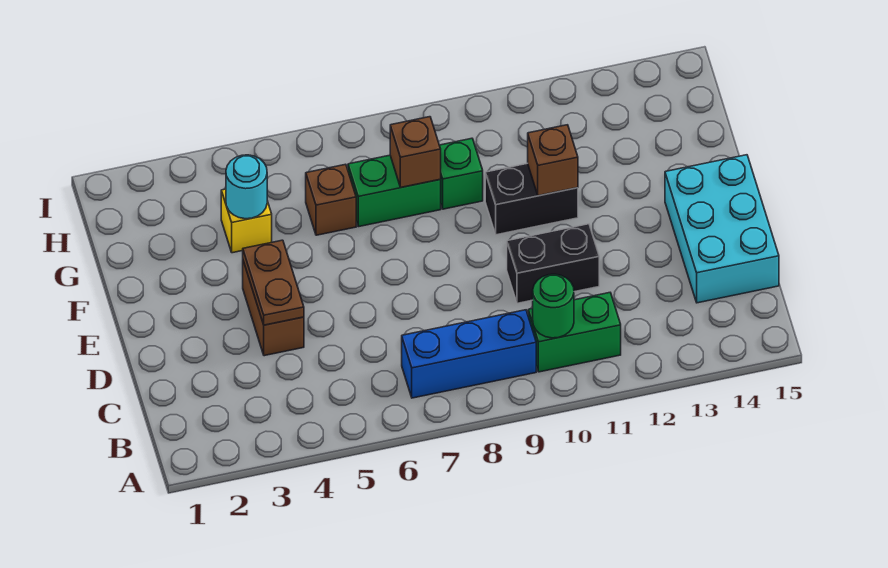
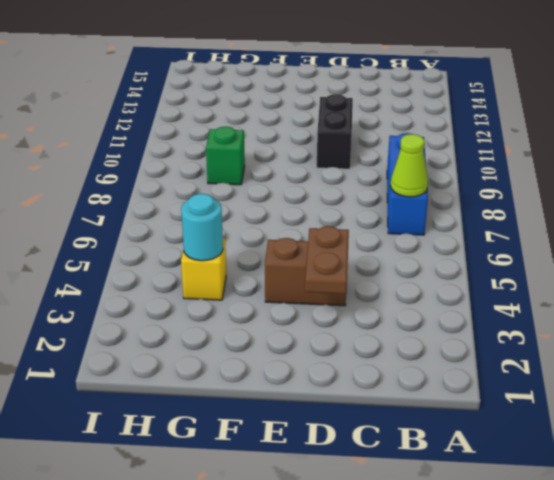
lime 1x1 cone [390,134,428,197] -> none
brown 1x2 plate [305,226,349,294] -> brown 1x2 plate turned to [243,240,304,325]
none -> green 1x2 brick [528,293,621,372]
none -> cyan 2x3 brick [665,155,779,303]
none -> black 1x2 brick [485,163,578,235]

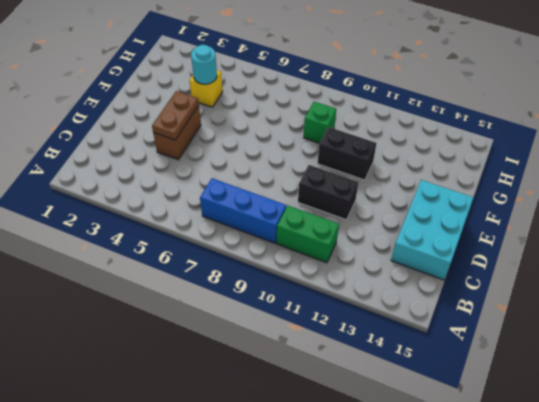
none -> brown 1x1 brick [306,164,356,235]
none -> green 1x2 brick [348,155,441,227]
none -> green 1x1 round brick [533,274,574,338]

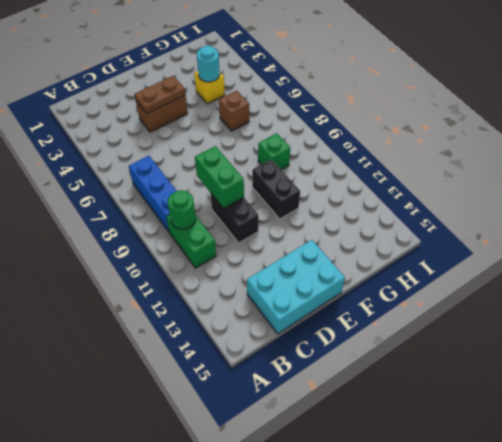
green 1x2 brick [195,146,244,208] -> green 1x2 brick moved to [348,155,441,227]
none -> brown 1x1 brick [528,125,578,196]
none -> brown 1x1 brick [390,117,441,187]

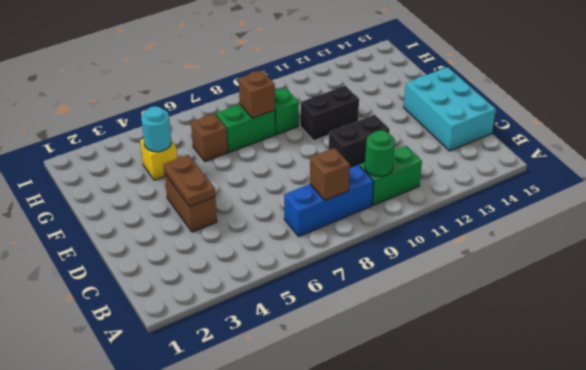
brown 1x1 brick [310,148,350,200] -> brown 1x1 brick moved to [528,125,578,196]

